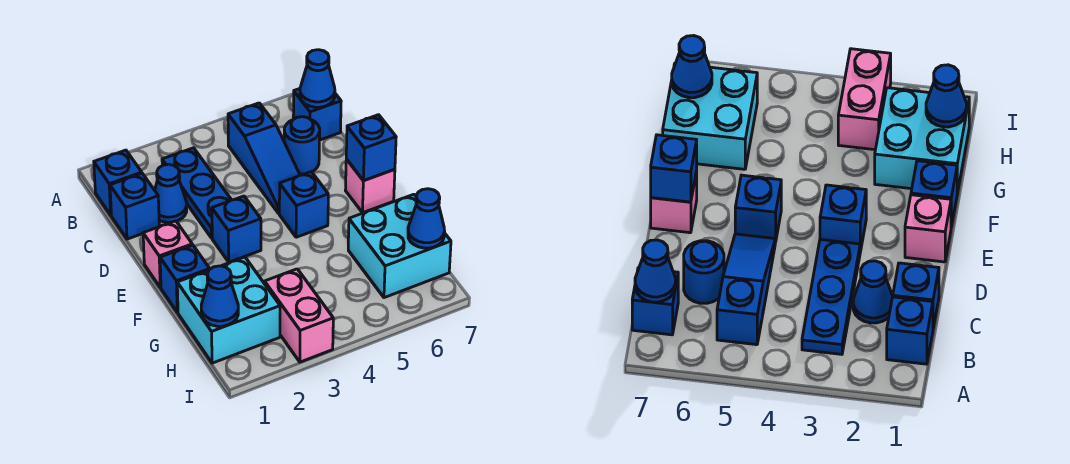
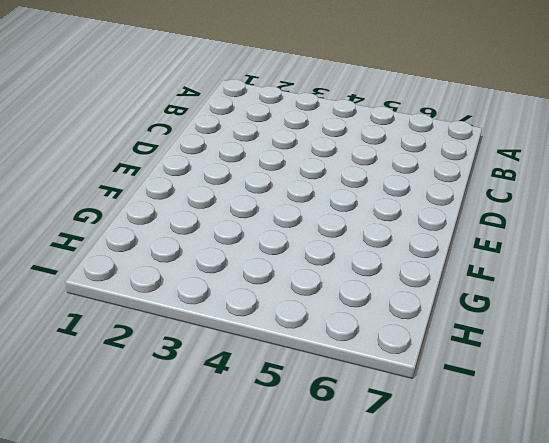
none -> blue 1x1 brick [94,150,142,215]
none -> blue 1x3 plate [162,148,231,238]
none -> blue 1x3 slope [228,103,300,213]

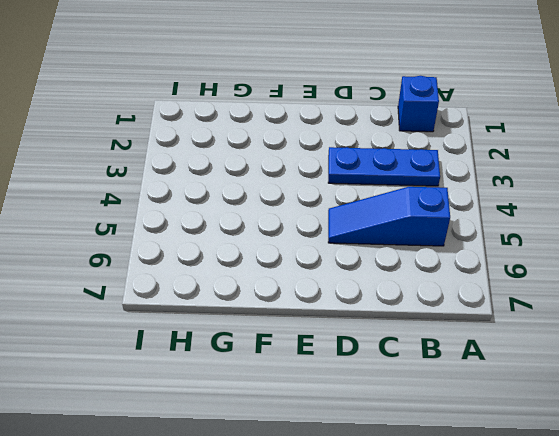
none -> blue 1x1 brick [293,89,341,140]
none -> blue 1x1 brick [110,173,159,239]
none -> blue 1x1 cone [155,164,187,222]

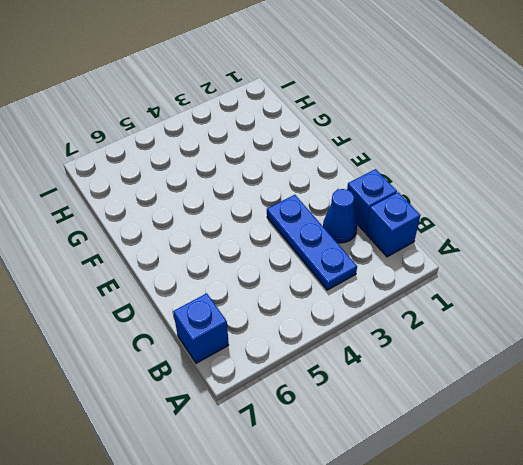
none -> blue 1x3 slope [228,103,300,213]
none -> blue 1x1 round brick [284,117,320,174]
none -> pink 1x1 brick [143,221,192,288]

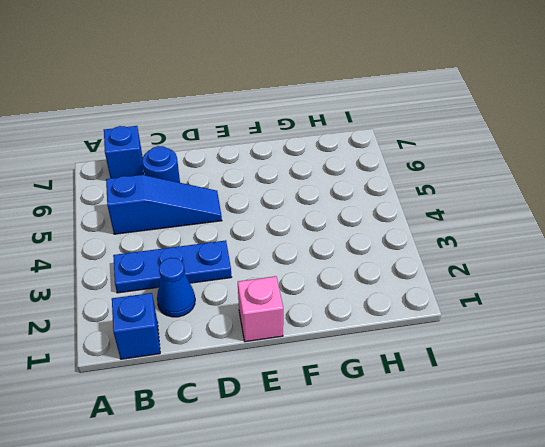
none -> blue 1x1 brick [110,173,159,239]
none -> blue 1x1 brick [212,196,261,262]
none -> blue 1x1 brick [279,172,328,237]

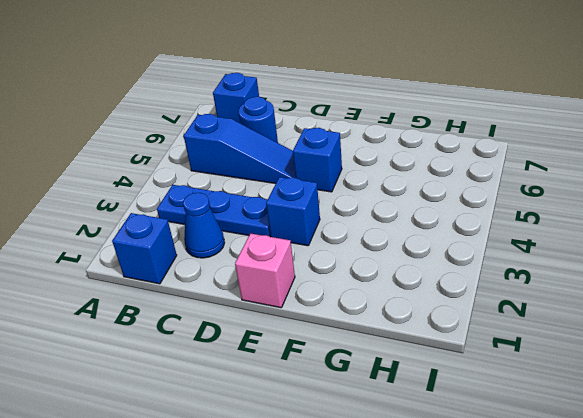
none -> blue 1x1 brick [110,173,159,239]
none -> pink 1x1 brick [345,159,395,213]
none -> blue 1x1 brick [160,245,210,312]

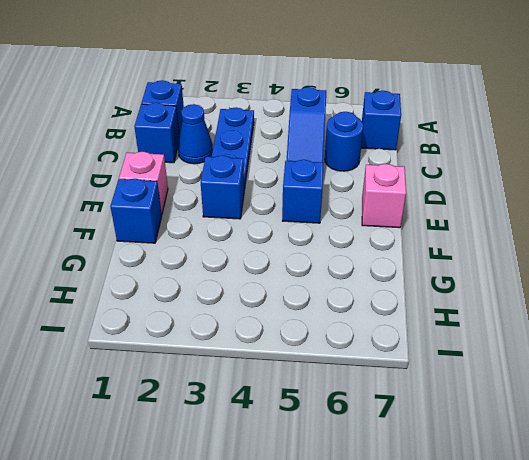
none -> cyan 2x2 brick [177,257,280,363]
none -> cyan 2x2 brick [348,194,451,298]
none -> pink 1x2 brick [265,269,333,362]

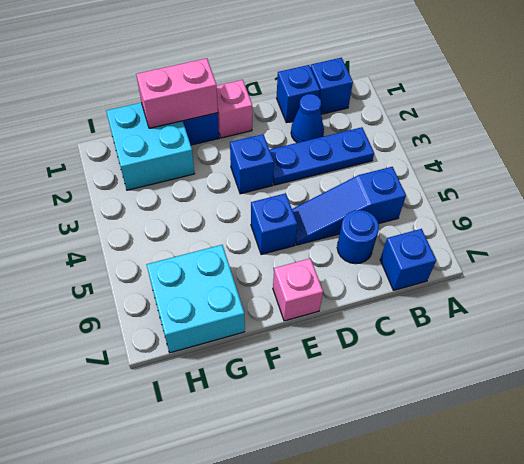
pink 1x2 brick [136,58,218,128] -> pink 1x2 brick moved to [265,269,333,362]
none -> blue 1x1 cone [300,50,335,107]
none -> blue 1x1 brick [346,115,396,181]
none -> blue 1x1 cone [201,266,238,326]

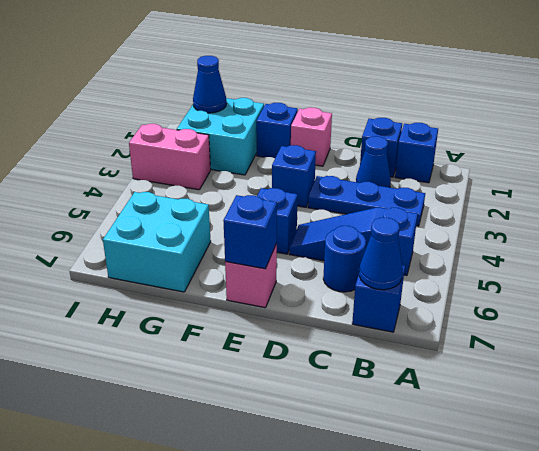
none -> blue 1x1 cone [408,189,445,248]

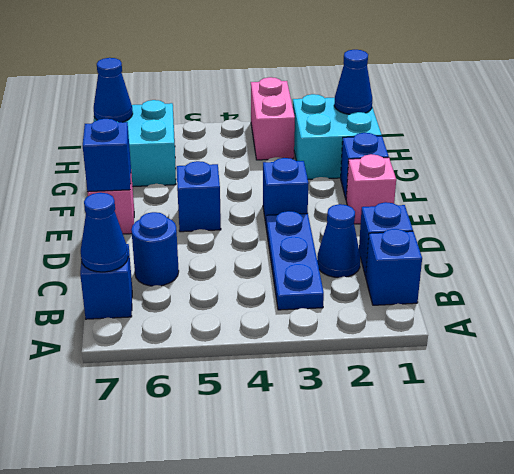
none -> blue 1x3 slope [228,103,300,213]

